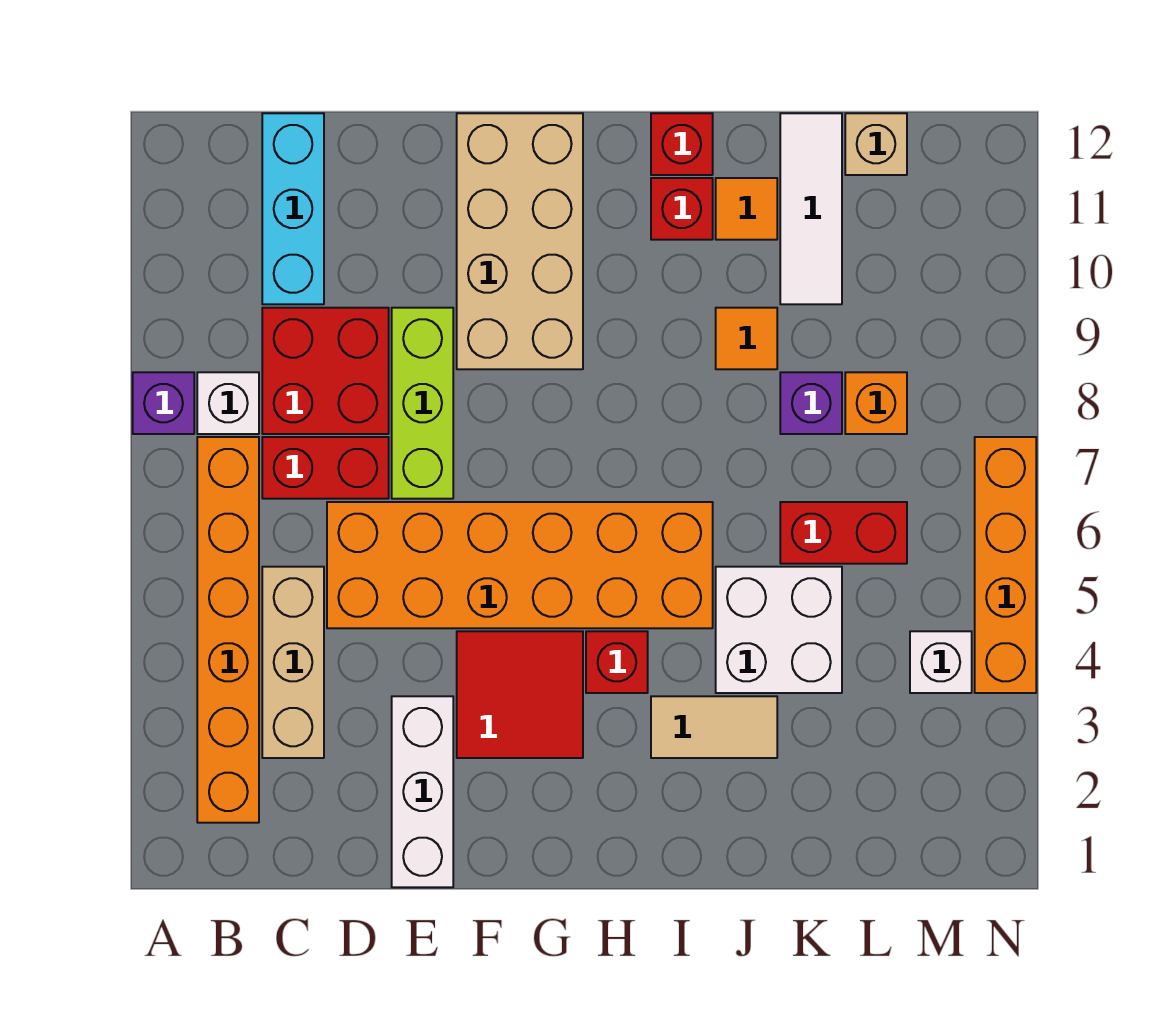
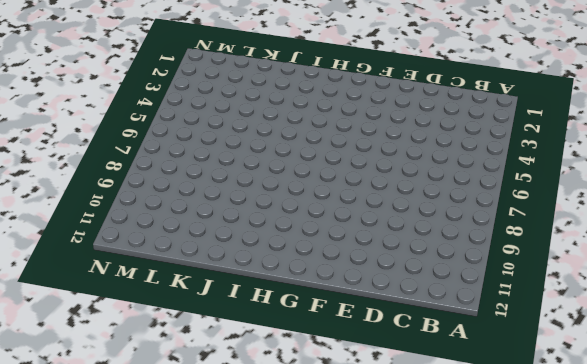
none -> purple 1x1 brick [133,372,194,434]
none -> orange 1x6 brick [197,437,259,823]
none -> white 1x1 brick [197,372,259,434]

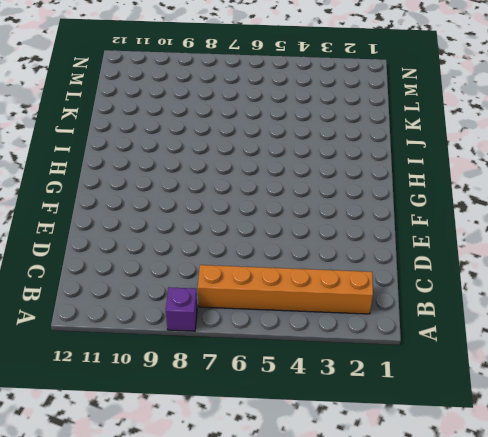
none -> white 1x1 brick [197,372,259,434]
none -> tan 1x3 brick [262,567,324,758]
none -> red 1x2 brick [262,437,389,499]

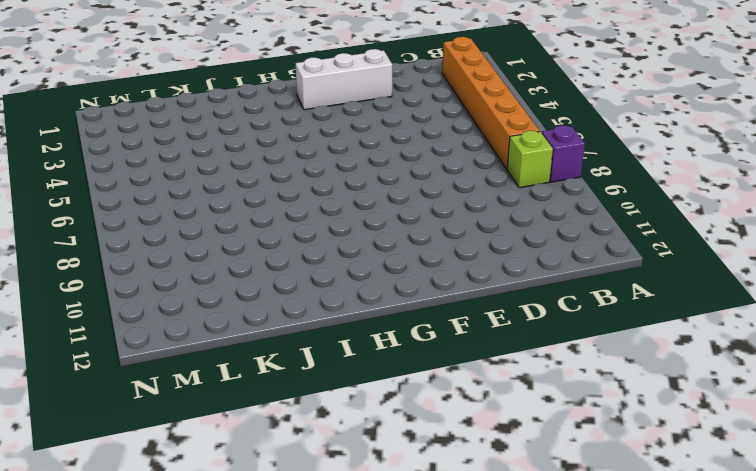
lime 1x1 brick [507,131,553,188] -> white 1x1 brick [197,372,259,434]
white 1x3 brick [296,49,392,110] -> white 1x3 brick turned to [392,696,453,887]
none -> tan 1x3 brick [262,567,324,758]
none -> red 1x2 brick [262,437,389,499]
none -> red 2x2 brick [262,308,389,434]

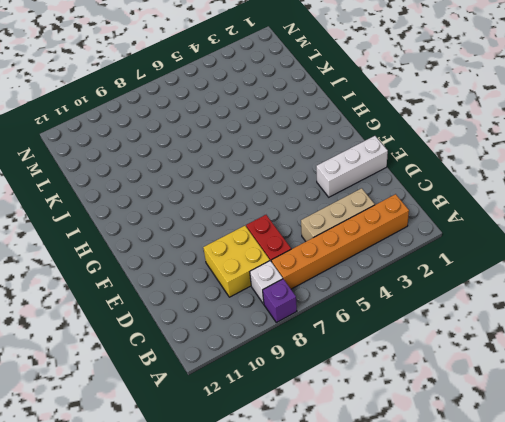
yellow 2x2 brick [203,226,270,297] -> red 2x2 brick [262,308,389,434]
none -> cyan 1x3 brick [262,113,324,304]
none -> orange 2x6 brick [327,502,713,628]
none -> lime 1x3 brick [392,308,453,499]

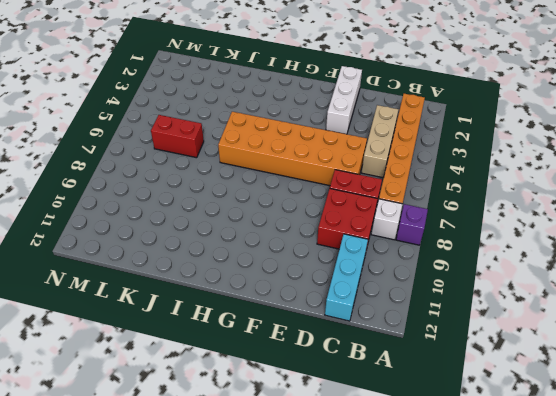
none -> lime 1x3 brick [392,308,453,499]
none -> red 2x2 tile [457,631,583,758]
none -> tan 2x4 brick [457,113,583,369]

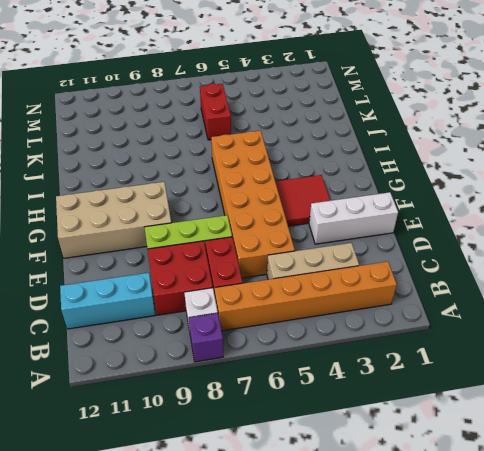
none -> red 1x1 brick [586,631,648,693]
none -> tan 1x2 tile [651,696,777,758]
none -> red 1x1 brick [651,178,713,240]

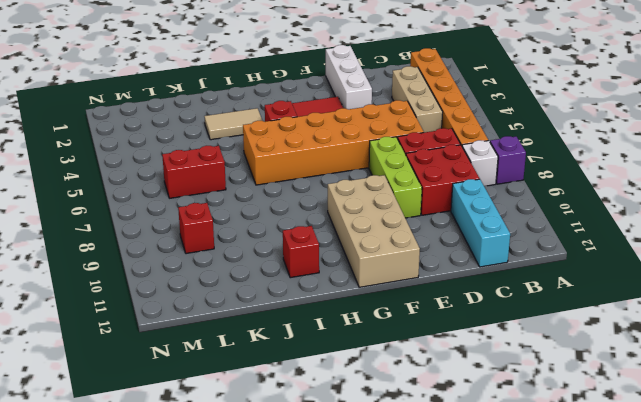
red 1x1 brick [178,203,214,254] -> red 1x1 brick moved to [651,113,713,175]
none -> white 2x2 brick [716,567,842,693]
none -> orange 1x1 tile [716,308,777,369]
none -> orange 1x1 tile [716,178,777,240]

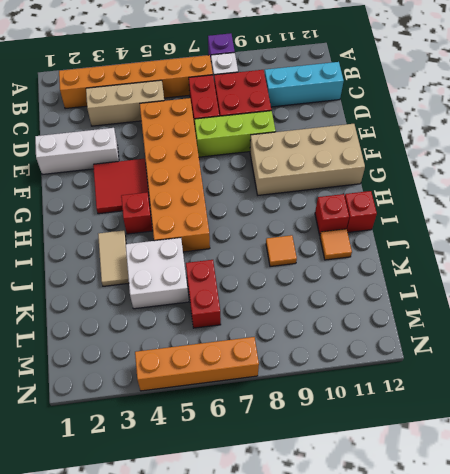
none -> purple 1x1 brick [780,372,842,434]
none -> white 1x3 tile [780,113,842,304]
none -> orange 1x1 brick [845,372,907,434]

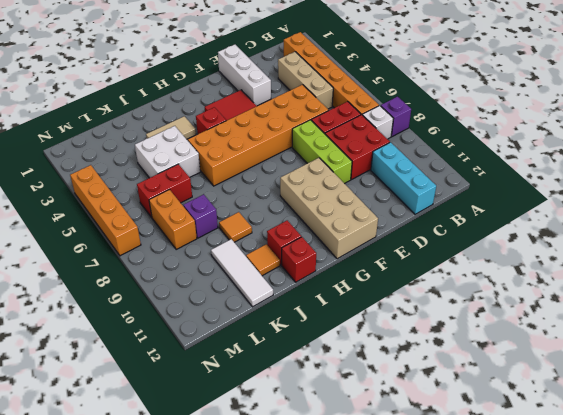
orange 1x2 brick [149,190,197,249] -> orange 1x1 brick [845,372,907,434]
none -> tan 1x1 brick [845,113,907,175]
none -> white 1x1 brick [910,631,972,693]

